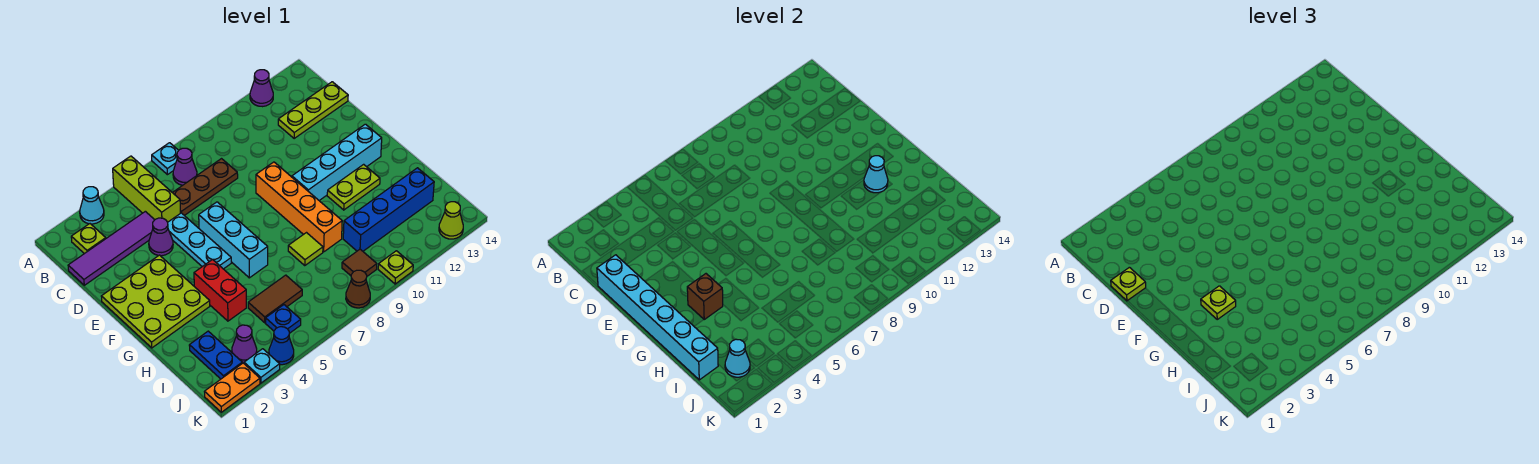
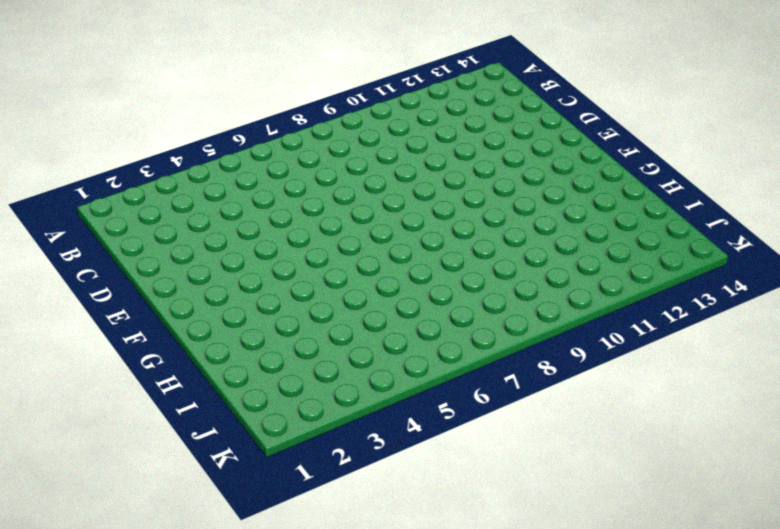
none -> cyan 1x1 cone [80,187,104,224]
none -> lime 1x3 brick [113,156,180,222]
none -> cyan 1x1 plate [152,143,179,175]
none -> purple 1x1 cone [250,70,273,107]

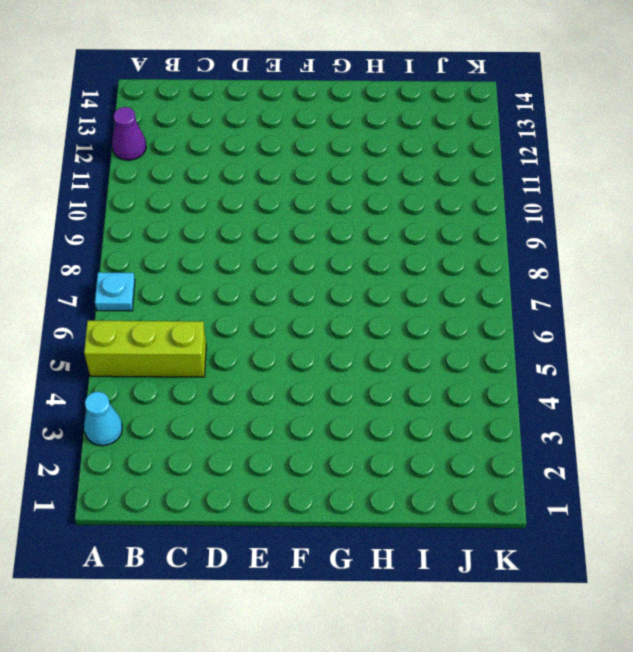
none -> lime 1x1 plate [71,224,106,254]
none -> purple 1x1 cone [173,148,197,185]
none -> purple 1x4 tile [68,211,154,285]
none -> brown 1x3 plate [172,159,238,216]

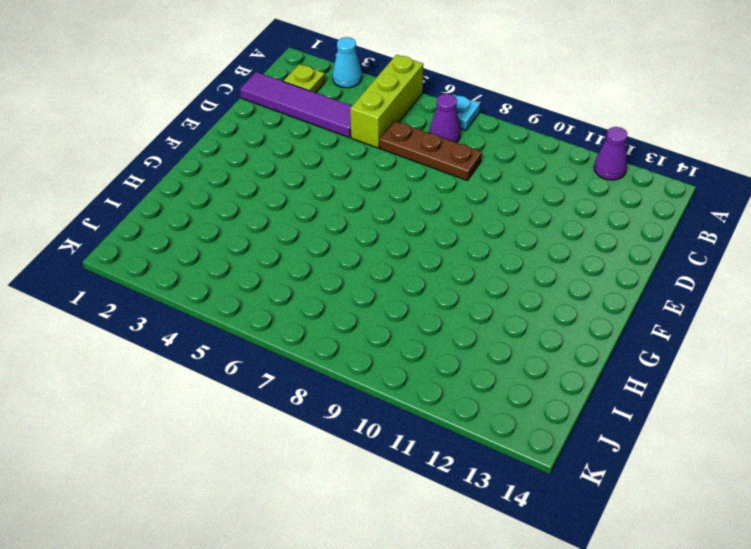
none -> lime 1x3 plate [278,82,348,138]
none -> purple 1x1 cone [149,218,173,256]
none -> cyan 1x3 plate [168,213,231,269]
none -> lime 3x3 plate [101,255,210,348]

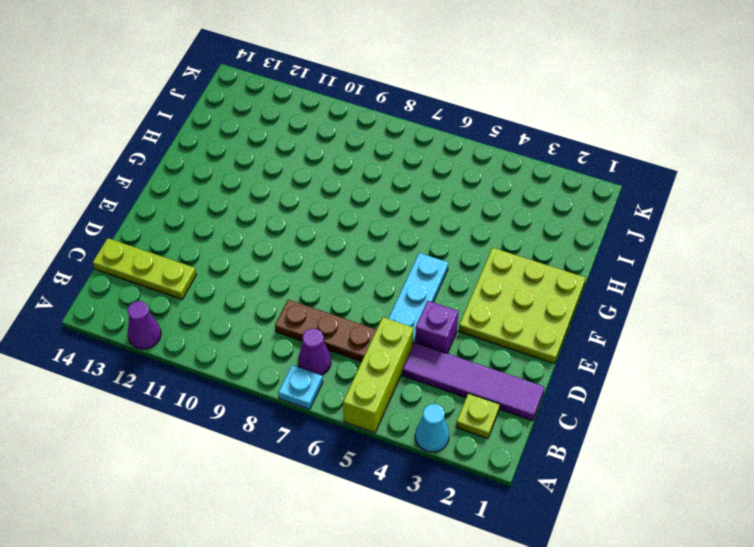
purple 1x1 brick [415,301,459,354] -> purple 1x1 cone [149,218,173,256]
none -> cyan 1x3 brick [199,202,268,278]
none -> orange 1x4 brick [256,162,342,252]
none -> cyan 1x4 brick [292,124,382,200]
none -> red 1x2 brick [194,259,246,321]

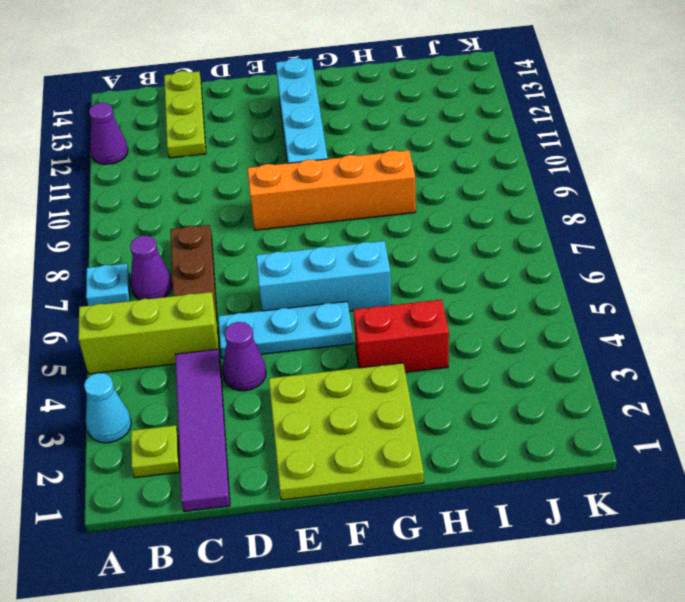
none -> lime 1x2 plate [327,164,380,210]
none -> lime 1x1 tile [288,233,323,265]
none -> blue 1x2 plate [189,331,242,379]
none -> brown 1x2 tile [248,275,302,323]

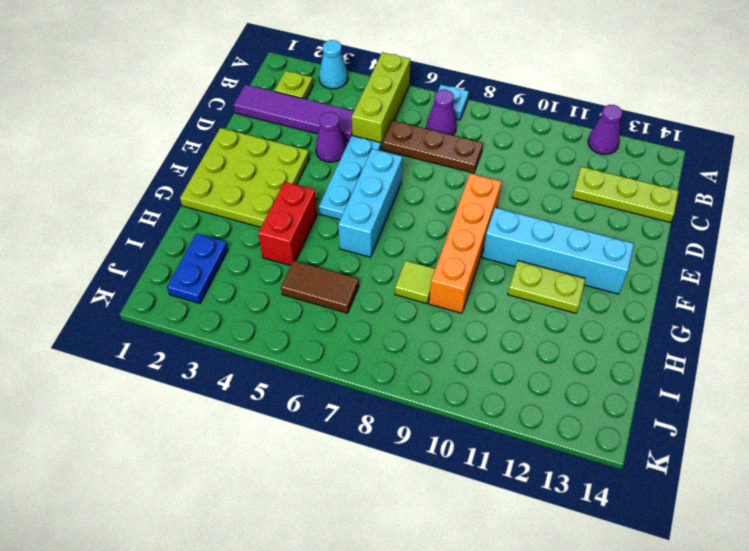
none -> blue 1x4 brick [343,168,434,251]
none -> purple 1x1 cone [232,325,257,363]
none -> blue 1x1 plate [266,305,301,333]
none -> brown 1x1 tile [342,249,377,276]

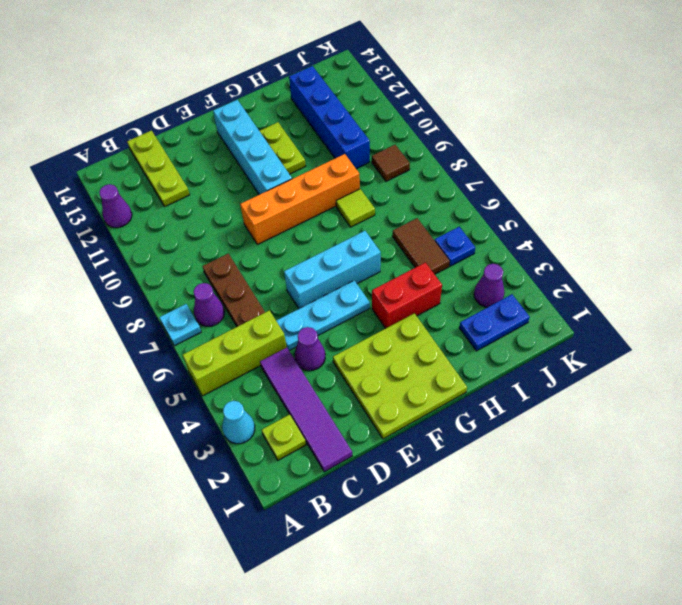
none -> orange 1x2 plate [205,363,260,412]
none -> cyan 1x1 plate [244,349,280,383]
none -> blue 1x1 cone [269,327,294,365]
none -> brown 1x1 cone [346,270,370,308]

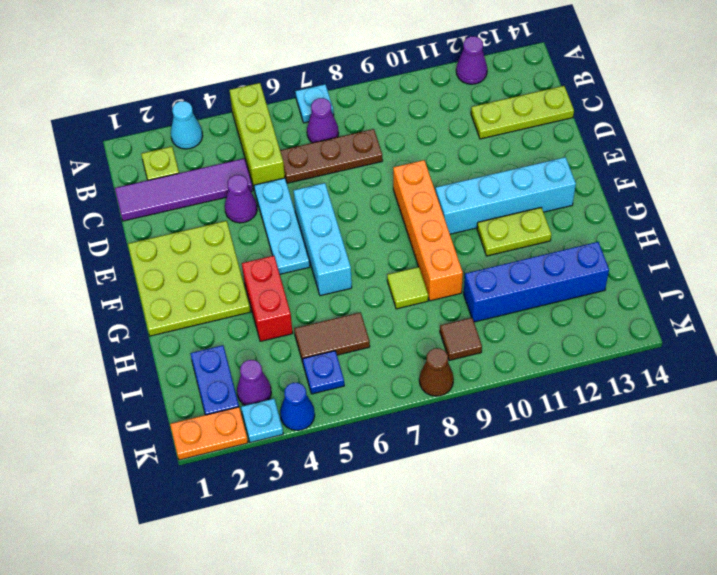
none -> lime 1x1 plate [378,251,413,284]
none -> lime 1x1 cone [439,202,463,239]
none -> cyan 1x6 brick [597,255,718,380]
none -> brown 1x1 brick [687,274,723,319]

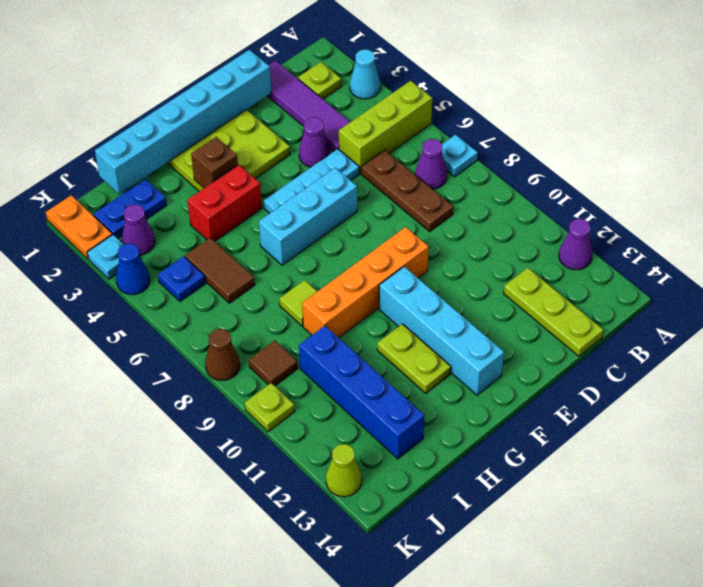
none -> cyan 1x1 cone [864,156,888,193]
none -> cyan 1x1 cone [725,339,750,377]
none -> lime 1x1 plate [1111,267,1146,301]
none -> lime 1x1 plate [1201,286,1236,319]

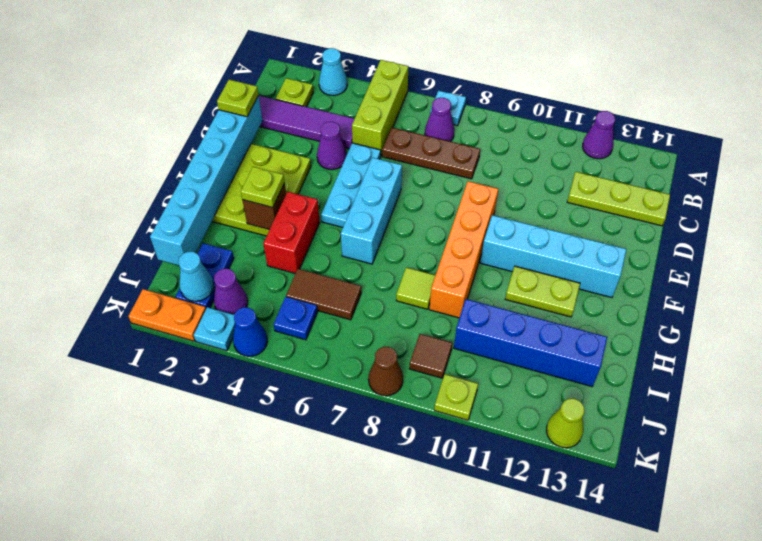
none -> cyan 1x1 cone [864,156,888,193]

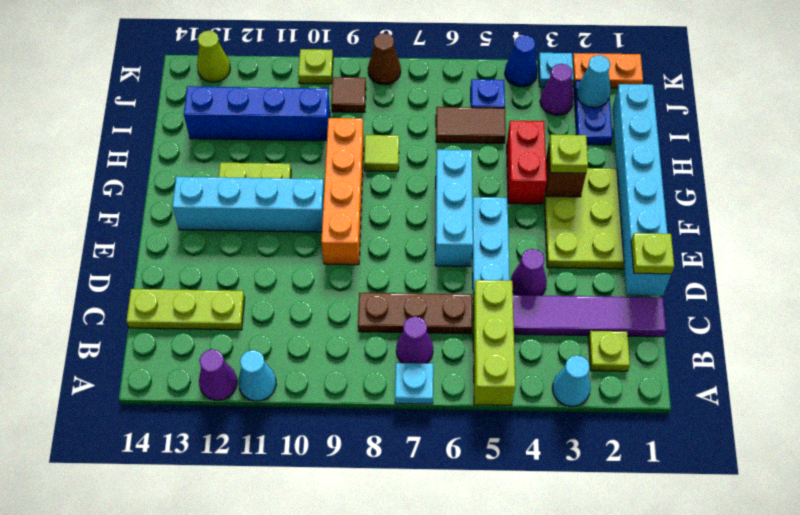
cyan 1x1 cone [238,350,276,401] -> cyan 1x1 cone moved to [864,156,888,193]

